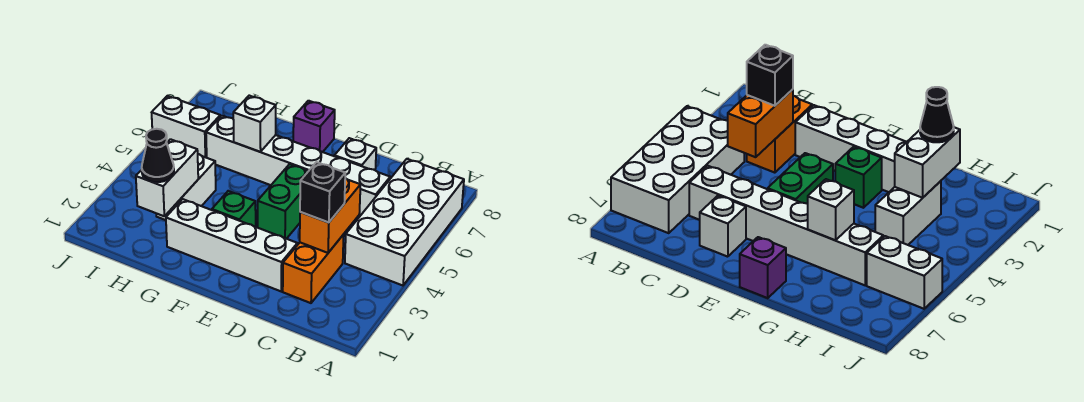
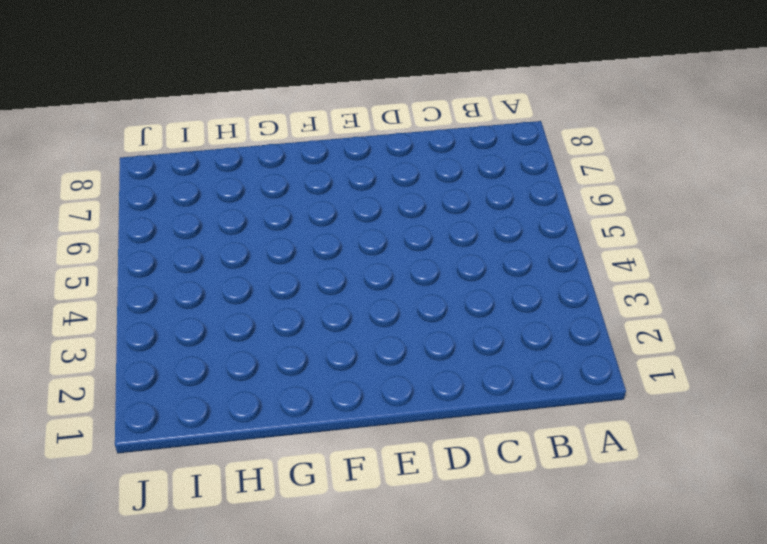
none -> white 2x4 brick [345,159,464,285]
none -> orange 1x2 brick [283,235,344,303]
none -> white 1x6 brick [206,116,390,218]

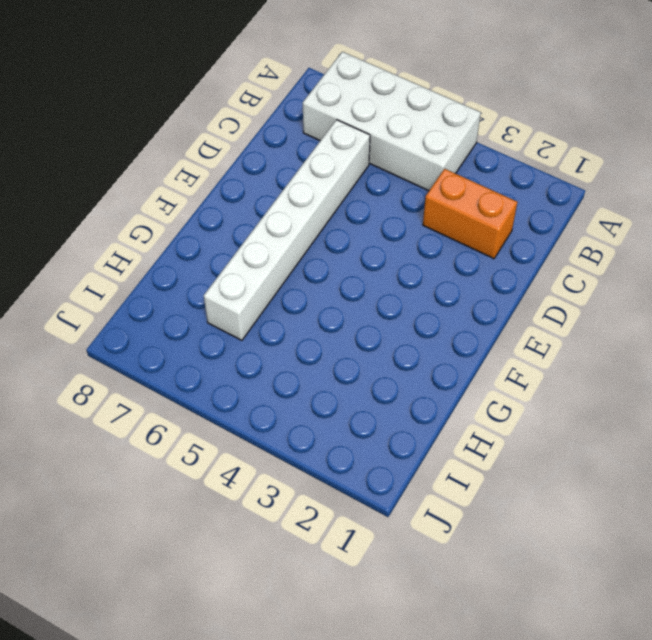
none -> white 1x4 brick [166,199,297,291]
none -> white 1x1 brick [335,138,376,170]
none -> green 1x2 brick [258,164,308,239]

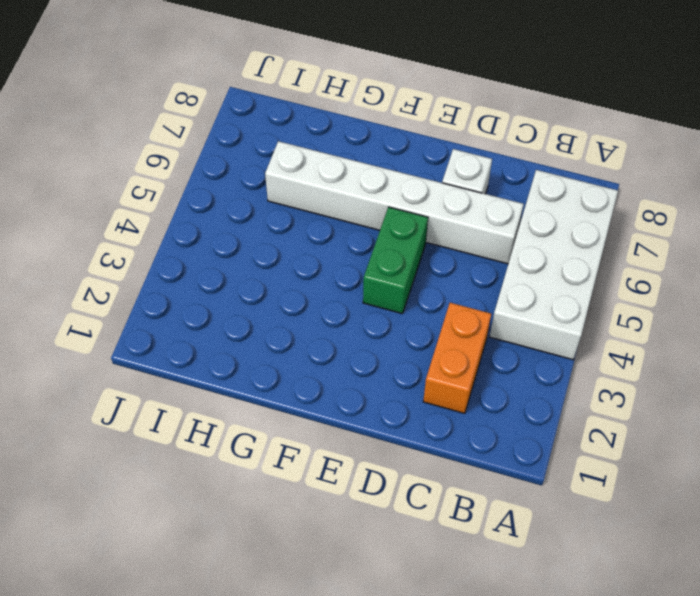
none -> white 1x4 brick [166,199,297,291]
none -> green 1x1 brick [212,191,256,227]
none -> purple 1x1 brick [293,101,335,152]

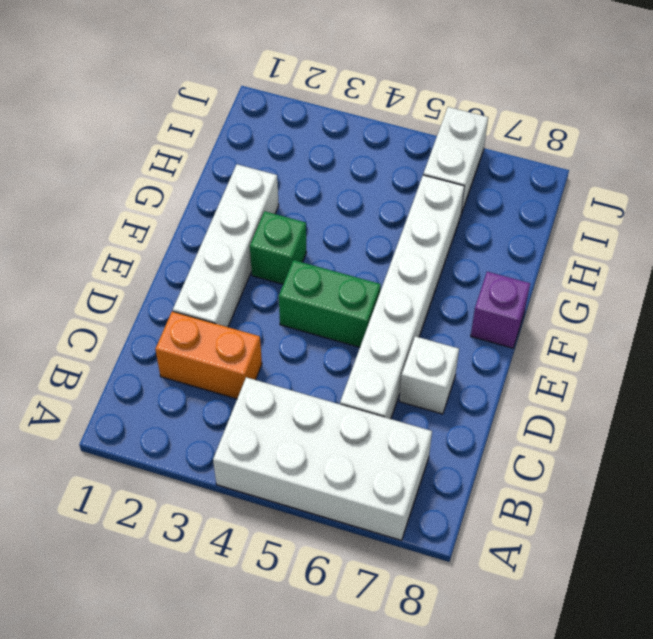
none -> white 1x2 brick [156,154,216,220]
none -> orange 1x2 brick [300,178,360,253]
none -> white 1x1 brick [233,96,276,152]

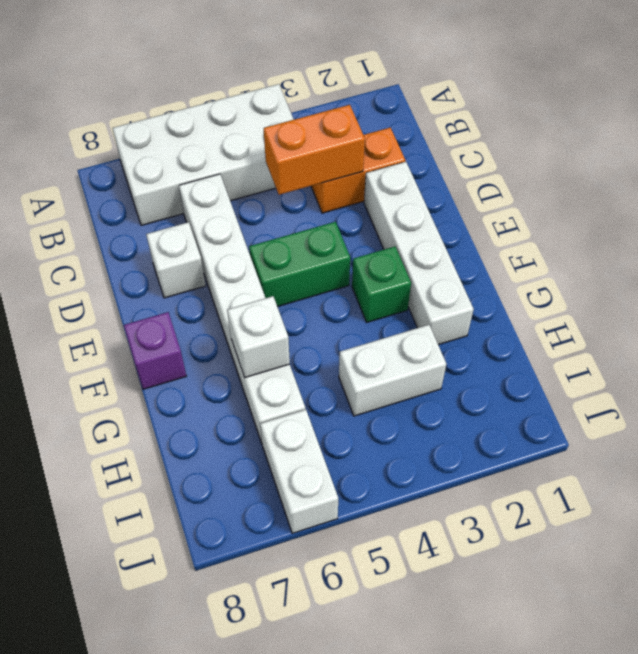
none -> white 1x2 brick [136,139,198,216]
none -> black 1x1 brick [300,162,345,223]
none -> black 1x1 cone [142,129,174,182]

